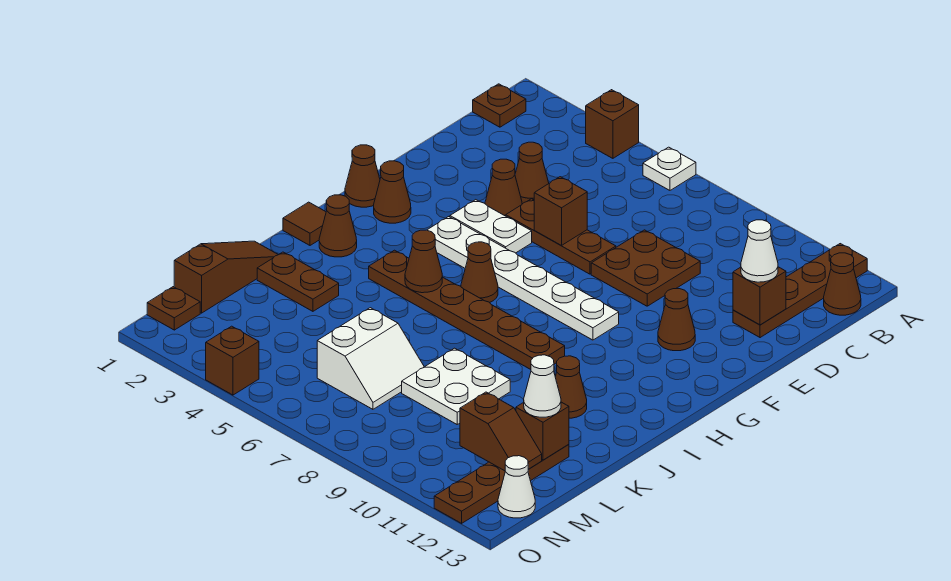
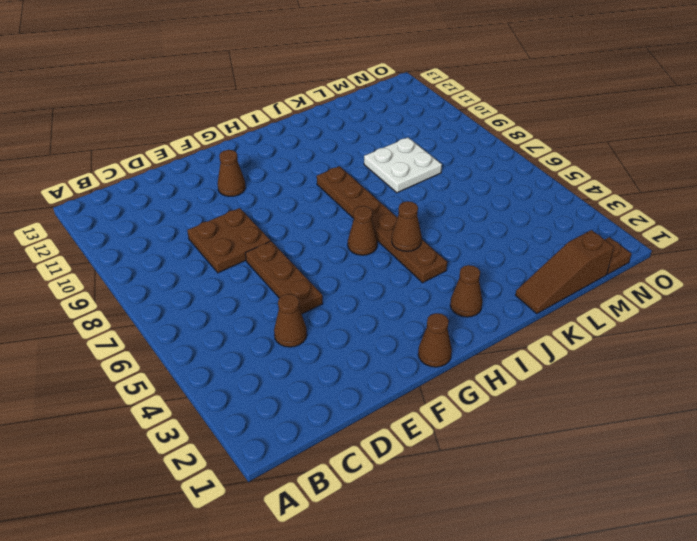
none -> brown 1x1 brick [586,90,639,158]
none -> white 1x1 plate [643,147,696,190]
none -> brown 1x4 plate [733,244,867,338]
none -> brown 1x1 plate [473,84,526,127]

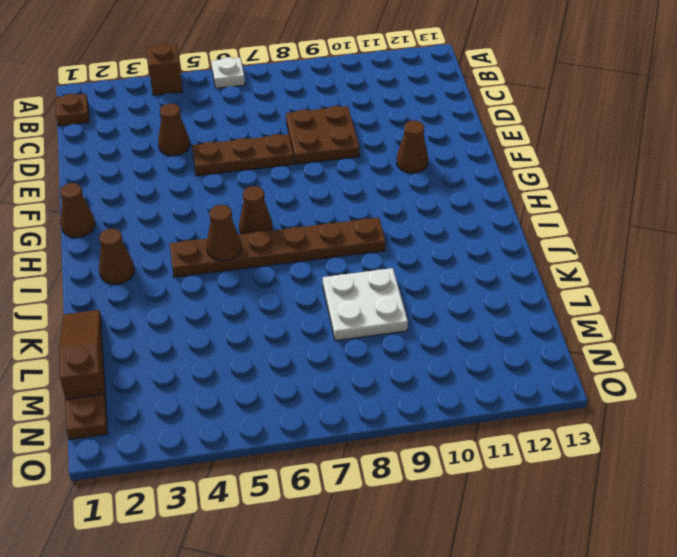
none -> brown 1x4 plate [733,244,867,338]
none -> brown 1x1 cone [824,253,861,315]
none -> brown 1x1 cone [485,159,522,216]
none -> white 1x2 plate [450,200,532,253]

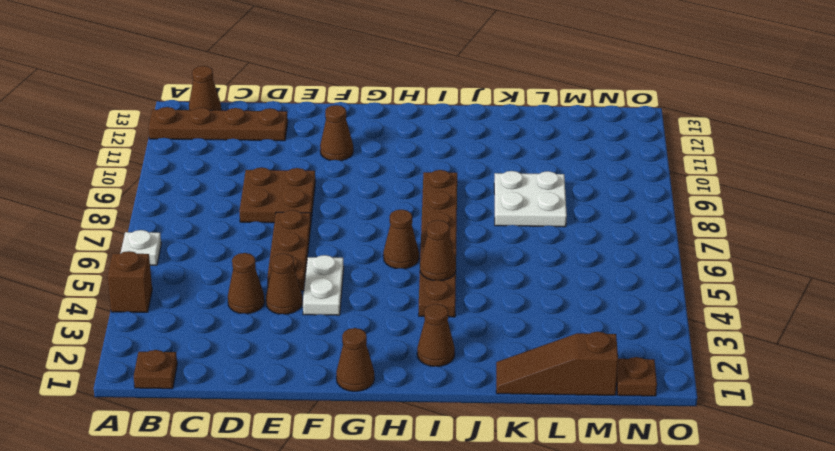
none -> brown 1x1 cone [374,161,411,223]
none -> white 1x6 plate [427,217,619,340]
none -> brown 1x1 tile [283,202,326,245]
none -> brown 1x1 cone [555,356,587,418]

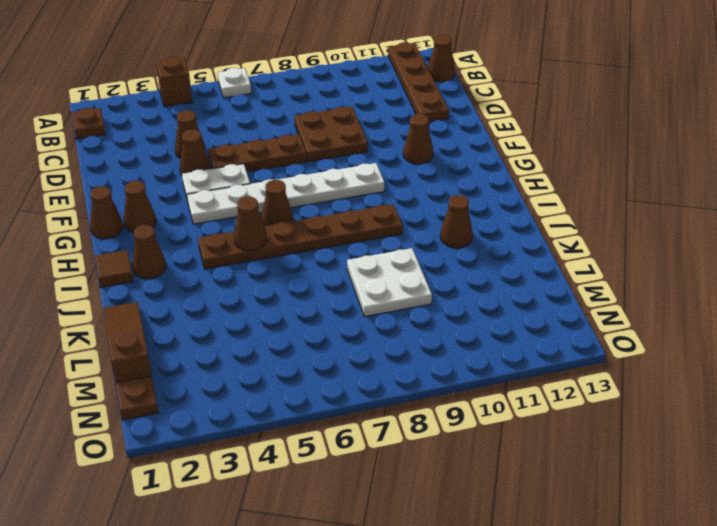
none -> brown 1x2 plate [257,252,339,311]
none -> white 2x2 slope [317,308,424,409]
none -> brown 1x4 plate [434,445,569,523]
none -> white 1x1 cone [498,456,535,518]

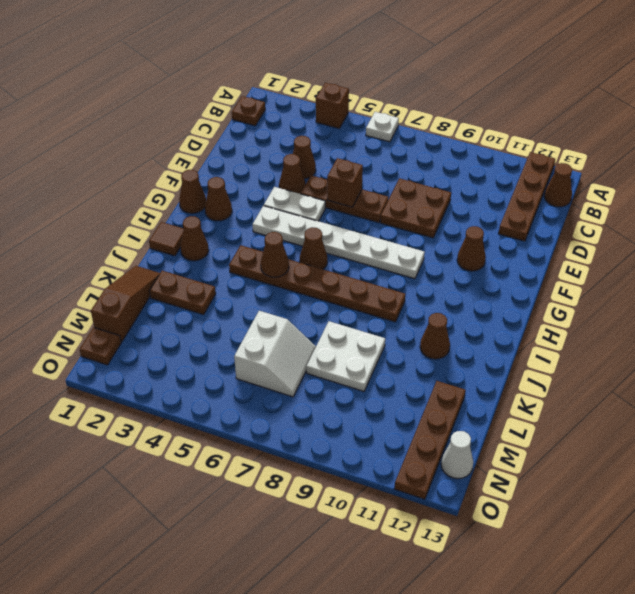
none -> brown 1x1 brick [206,326,259,395]
none -> brown 1x1 brick [733,267,786,325]
none -> brown 1x1 brick [516,402,569,460]
none -> brown 1x2 slope [460,392,542,471]

